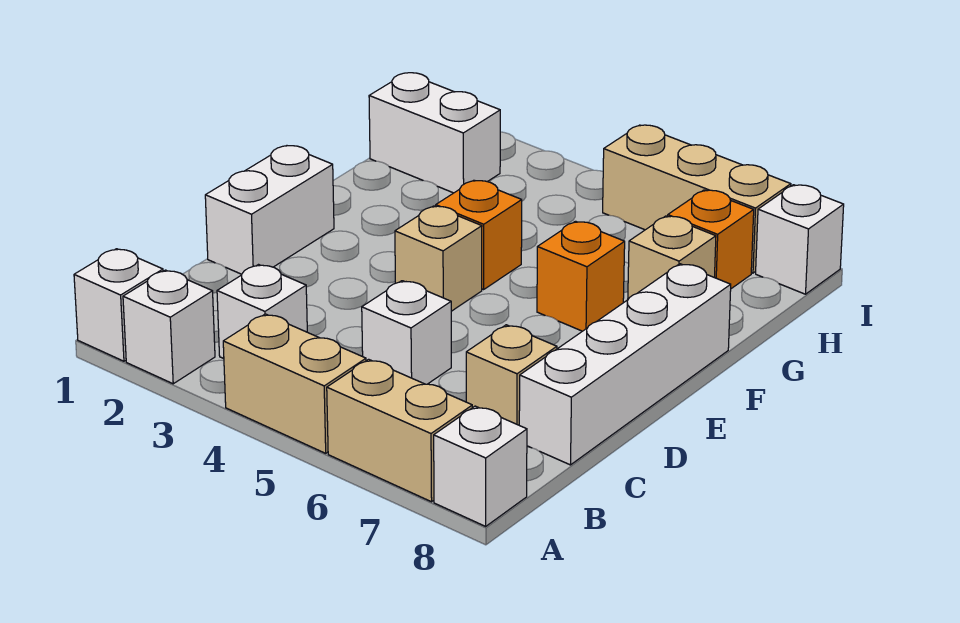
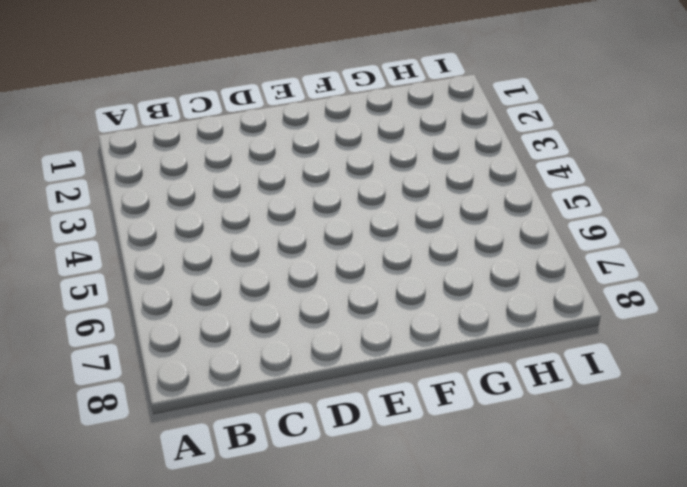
none -> white 1x1 brick [74,249,163,361]
none -> white 1x1 brick [123,270,215,384]
none -> tan 1x2 brick [223,314,366,453]

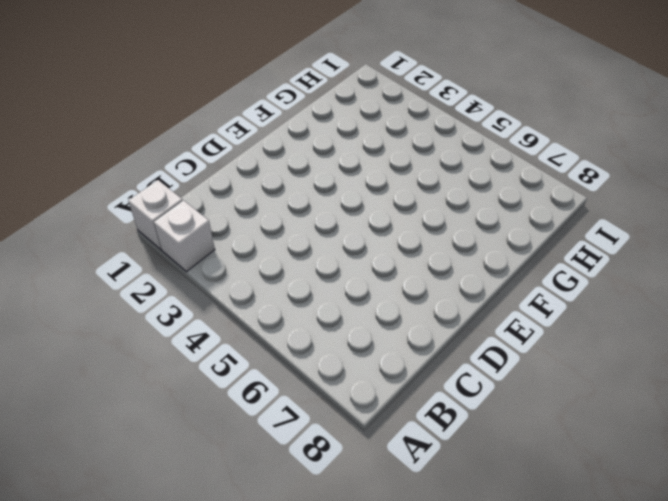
none -> tan 1x2 brick [223,314,366,453]
none -> tan 1x2 brick [327,359,472,502]
none -> white 1x1 brick [434,406,527,526]

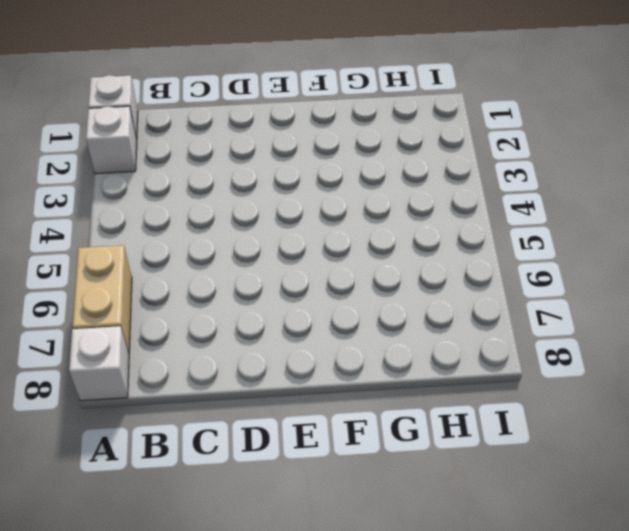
none -> tan 1x2 brick [223,314,366,453]
none -> white 1x1 brick [217,265,307,359]
none -> white 1x1 brick [362,281,451,384]

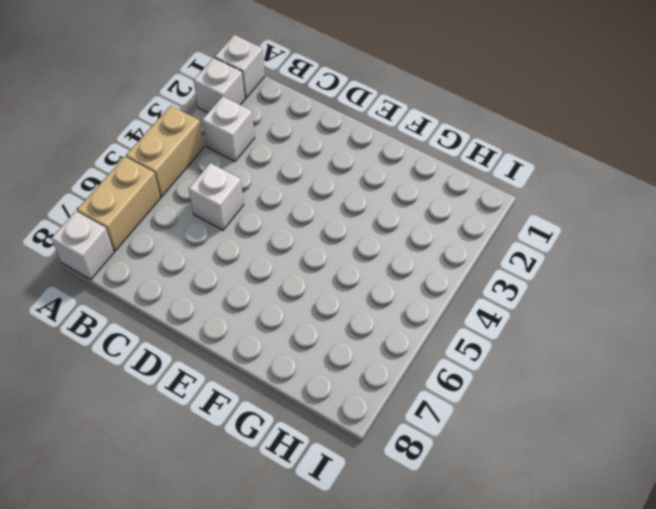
none -> tan 1x1 brick [466,325,557,425]
none -> white 1x4 brick [519,264,731,465]
none -> white 1x2 brick [205,146,334,274]

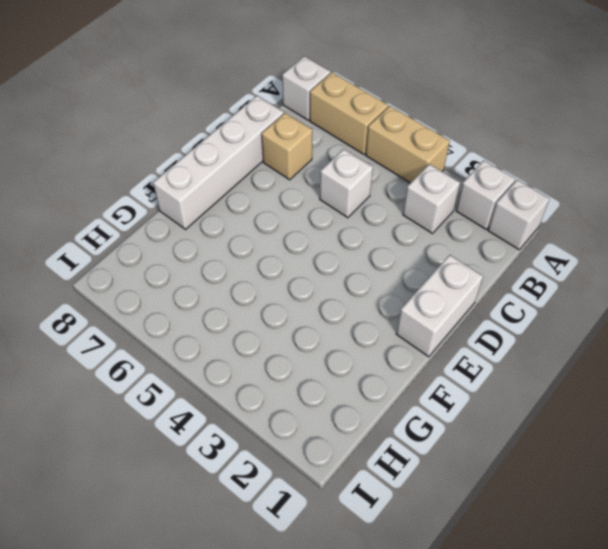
none -> tan 1x1 brick [395,206,482,311]
none -> orange 1x1 brick [436,180,522,289]
none -> orange 1x1 brick [537,221,625,331]

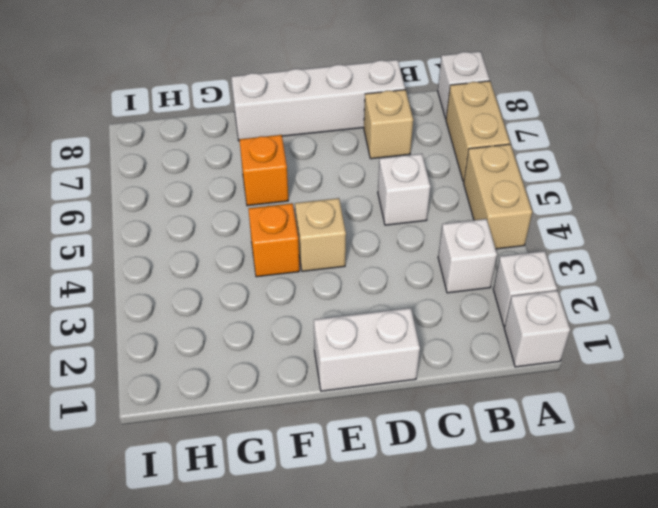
none -> tan 1x1 brick [628,216,716,299]
none -> white 1x2 brick [369,73,500,193]
none -> orange 1x1 brick [668,190,754,289]

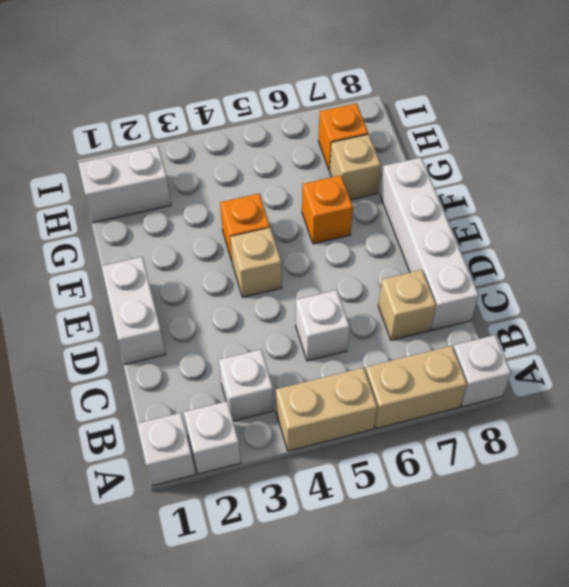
none -> tan 1x3 brick [603,125,791,273]
none -> white 1x1 brick [756,185,844,294]

